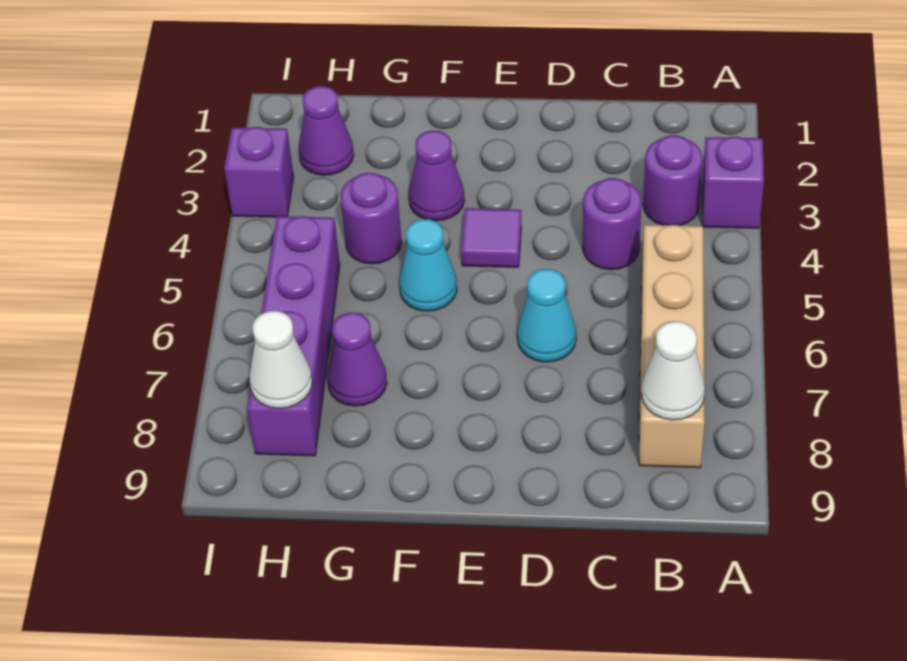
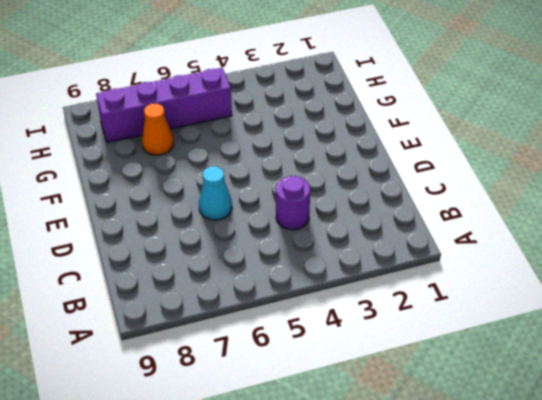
orange 1x1 cone [142,104,174,155] -> purple 1x1 cone [327,313,387,406]
none -> purple 1x1 brick [702,137,764,228]
none -> purple 1x1 round brick [643,135,703,226]
none -> tan 1x4 brick [639,225,704,468]

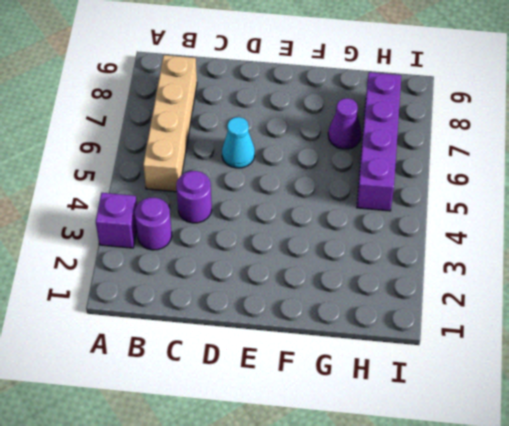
none -> purple 1x1 tile [461,208,521,267]
none -> purple 1x1 cone [409,130,464,221]
none -> cyan 1x1 cone [399,219,457,311]

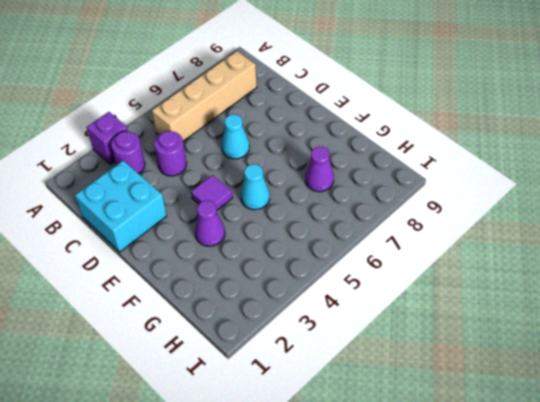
cyan 2x2 brick [75,161,167,252] -> none
none -> purple 1x1 round brick [340,173,402,264]
none -> purple 1x1 cone [299,86,354,175]
none -> purple 1x4 brick [247,216,340,456]

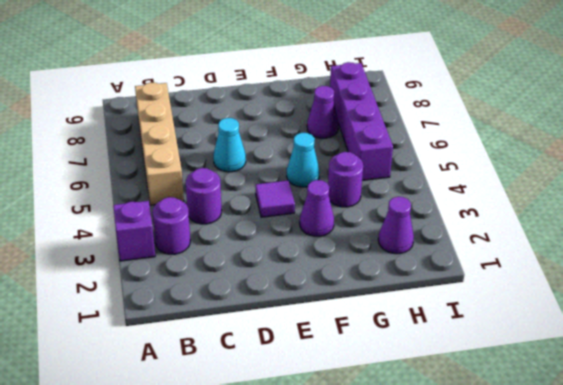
none -> purple 1x1 brick [224,127,294,217]
none -> white 1x1 cone [642,321,705,420]
none -> white 1x1 cone [249,311,312,408]

